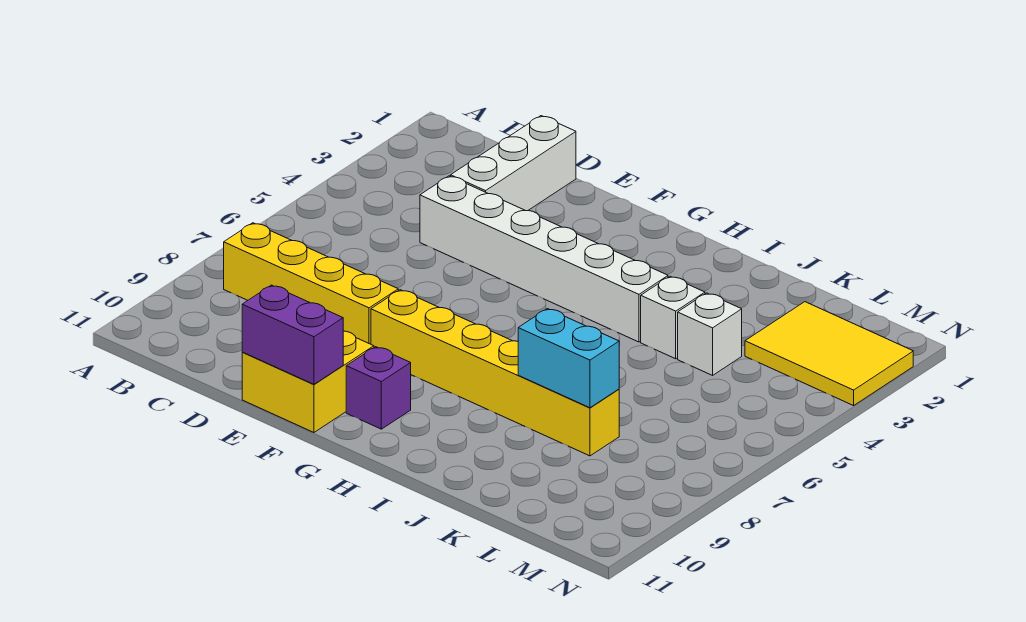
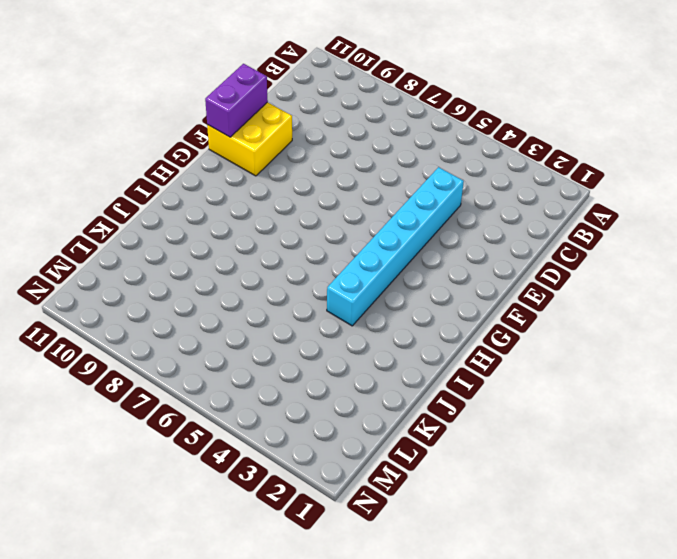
cyan 1x6 brick [327,167,464,326] -> white 1x6 brick [420,176,668,342]
none -> yellow 1x4 brick [224,223,398,344]
none -> white 1x3 brick [451,116,576,211]

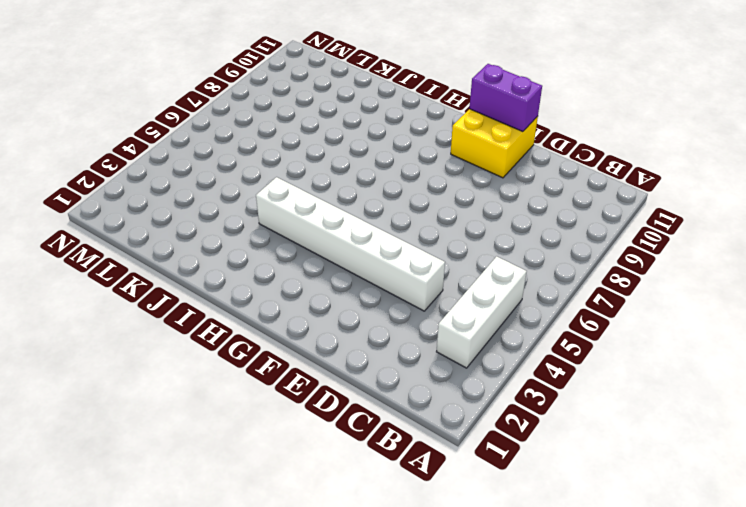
white 1x3 brick [437,256,527,368] -> white 1x3 brick moved to [451,116,576,211]
none -> yellow 1x4 brick [224,223,398,344]
none -> yellow 1x6 brick [371,290,619,456]

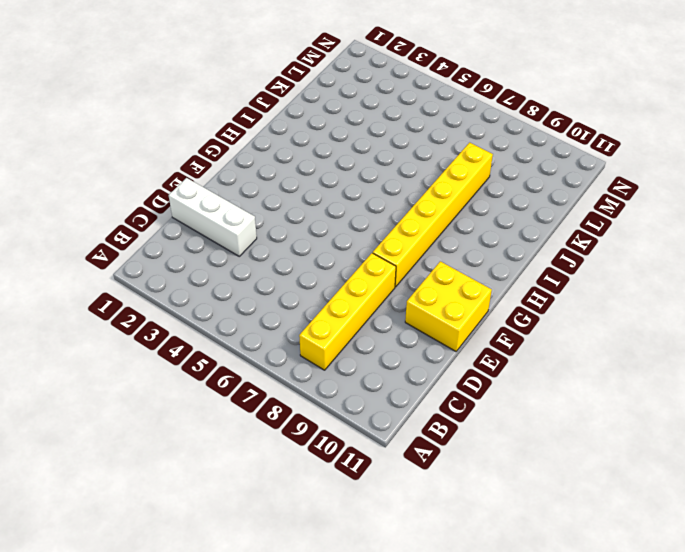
none -> white 1x6 brick [420,176,668,342]
none -> purple 1x1 brick [346,347,411,429]

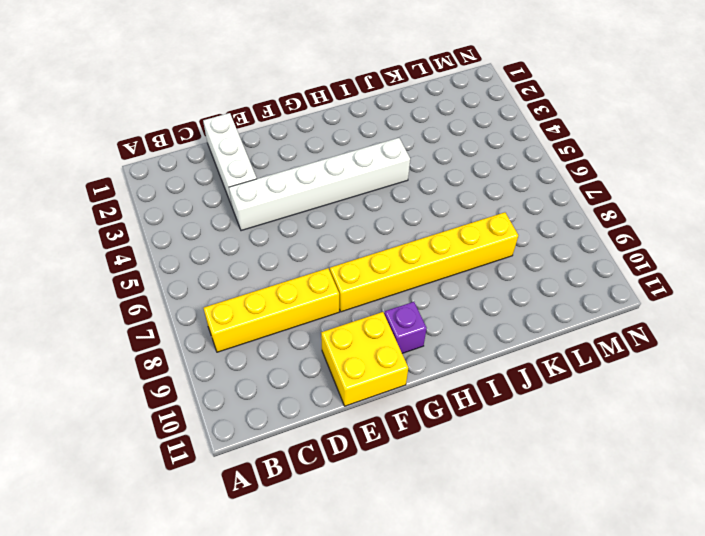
none -> white 1x1 brick [641,276,705,359]
none -> white 1x1 brick [678,293,742,375]

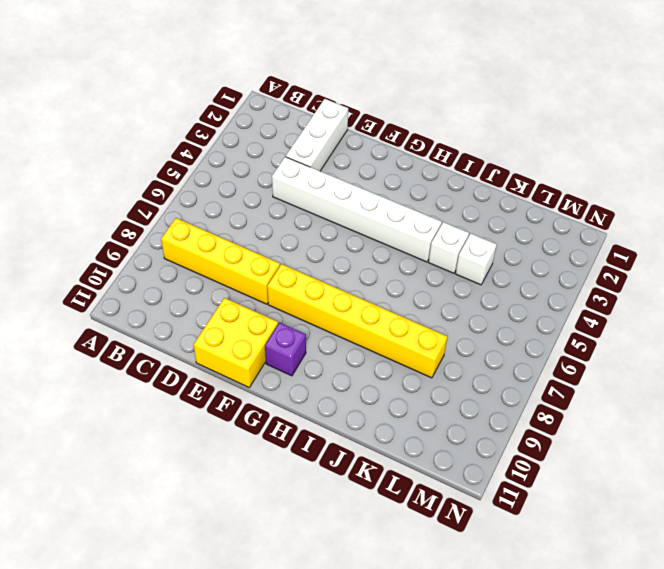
none -> yellow 2x3 tile [745,302,913,406]
none -> purple 1x2 brick [242,285,343,384]

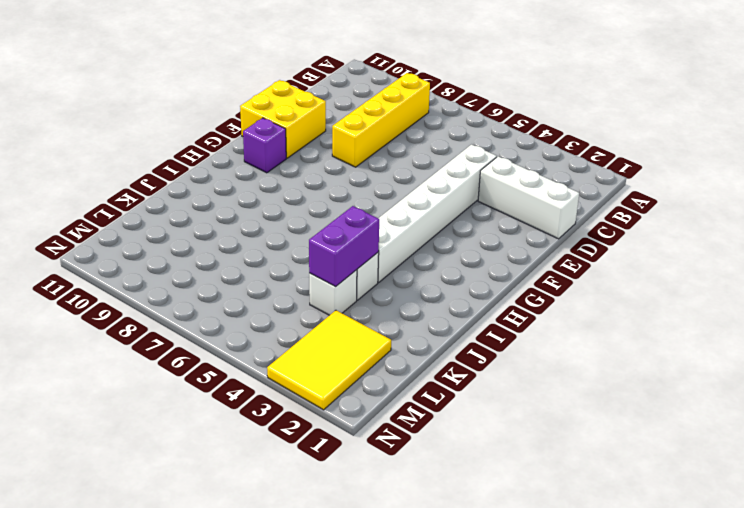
purple 1x2 brick [309,206,379,287] -> purple 1x2 brick moved to [242,285,343,384]
none -> yellow 1x6 brick [371,290,619,456]
none -> cyan 1x2 brick [518,309,619,408]

